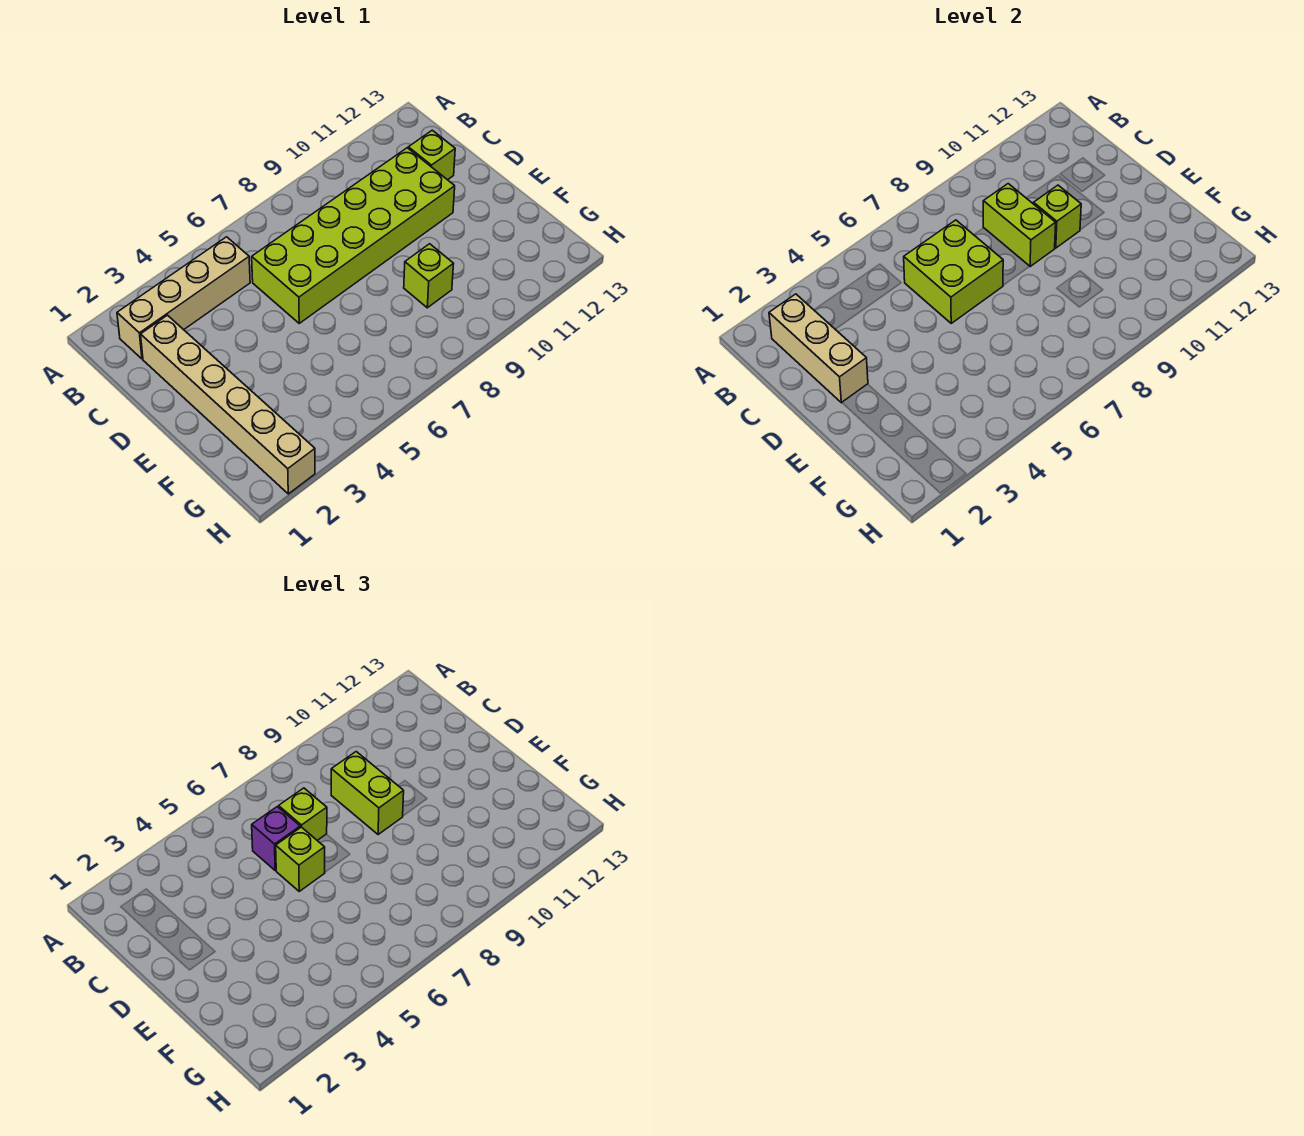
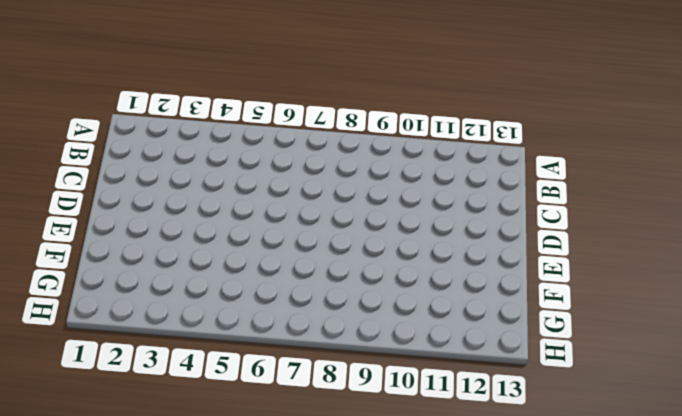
none -> tan 1x4 brick [117,237,250,359]
none -> tan 1x6 brick [141,315,315,494]
none -> lime 2x6 brick [252,148,455,323]

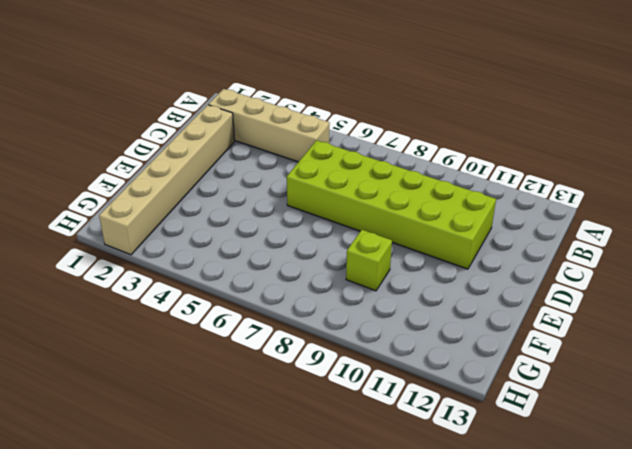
none -> lime 1x1 brick [408,130,455,180]
none -> tan 1x3 brick [769,294,868,403]
none -> lime 2x2 brick [904,220,1003,323]

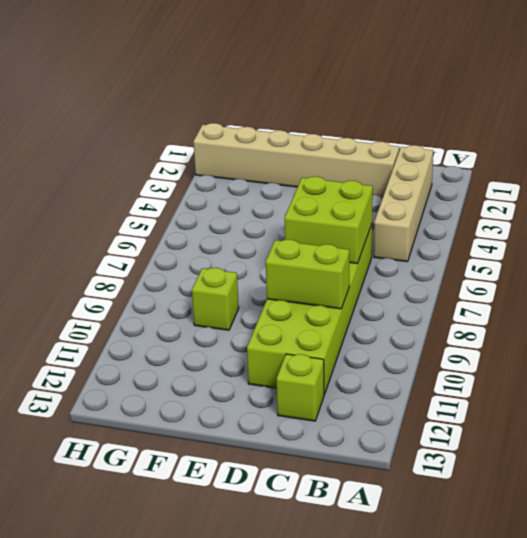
none -> tan 1x3 brick [769,294,868,403]
none -> lime 1x1 brick [1034,185,1081,248]
none -> purple 1x1 brick [252,807,300,870]

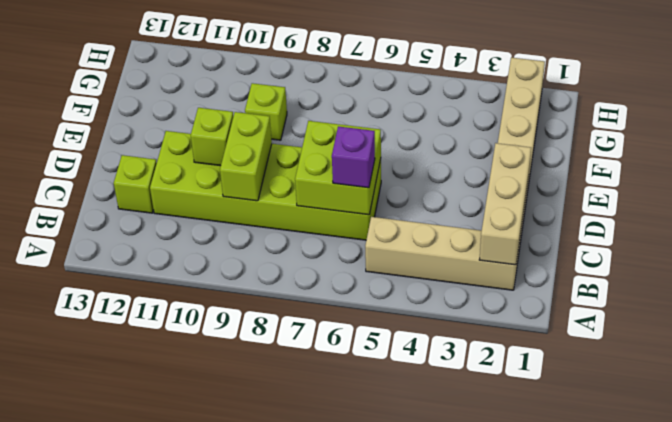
none -> lime 1x1 brick [279,788,327,840]
none -> lime 1x2 brick [331,752,404,835]
none -> lime 1x1 brick [276,827,325,891]

